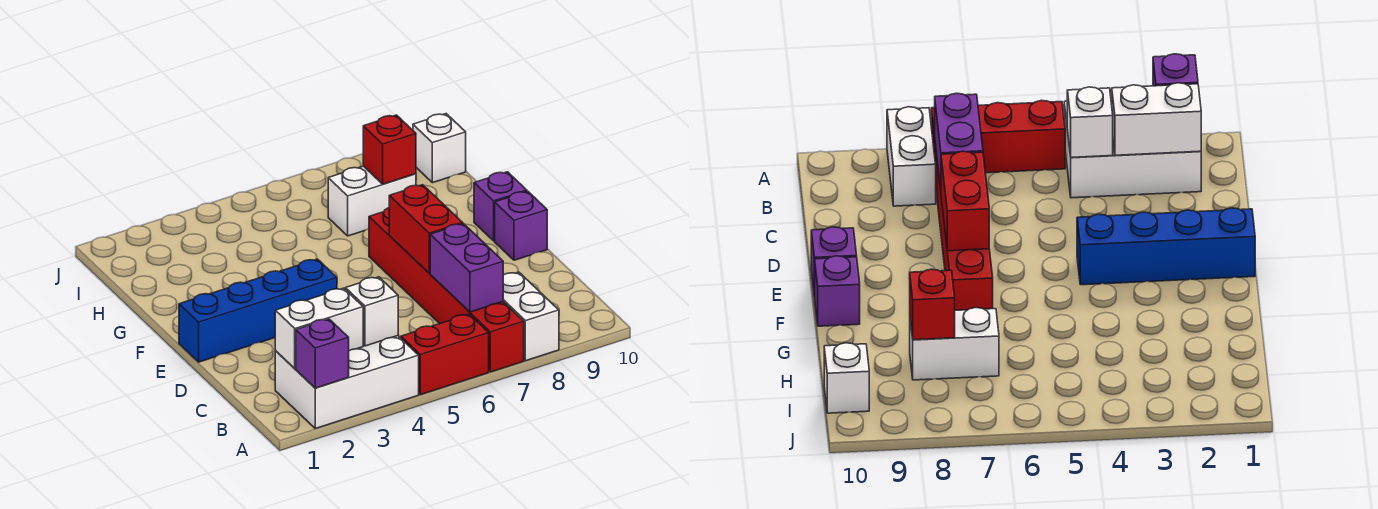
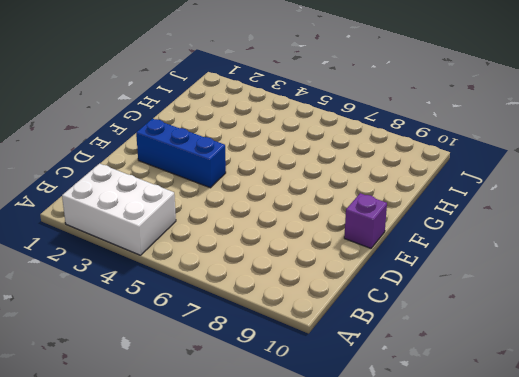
blue 1x3 brick [136,119,226,188] -> blue 1x4 brick [179,259,337,362]
none -> red 1x2 brick [401,314,489,395]
none -> red 1x6 brick [369,208,524,372]
none -> white 1x2 brick [503,272,559,361]

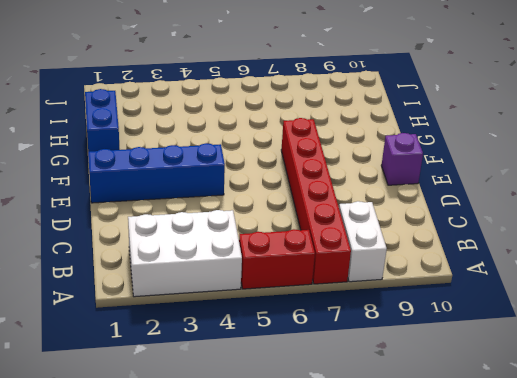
blue 1x2 brick [85,89,120,152] -> none
none -> purple 1x1 brick [474,172,527,241]
none -> white 1x2 brick [328,166,416,236]
none -> white 1x1 brick [413,114,466,183]

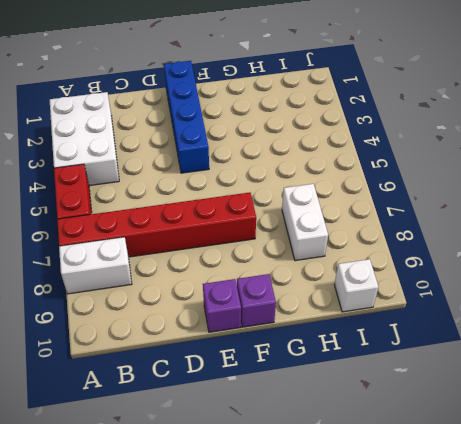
none -> purple 1x1 brick [296,319,349,388]
none -> white 1x2 brick [275,288,363,369]
none -> white 1x1 brick [345,277,398,346]

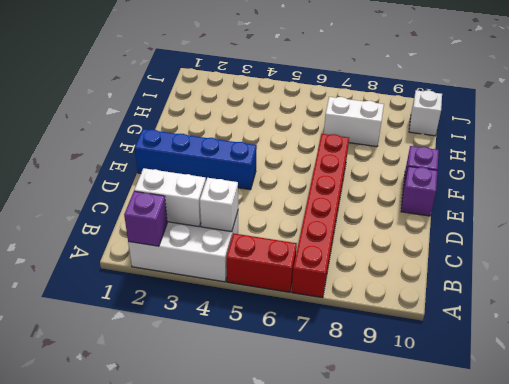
none -> white 1x2 brick [503,272,559,361]
none -> purple 1x2 brick [430,224,503,312]
none -> red 1x2 brick [389,185,463,273]

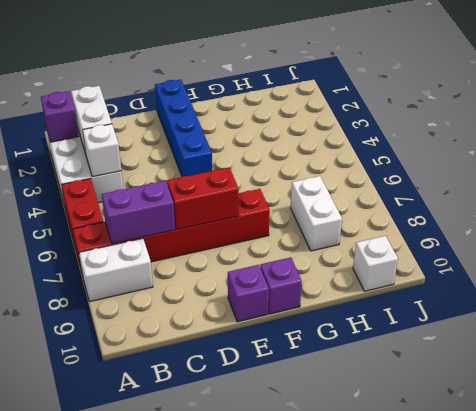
none -> red 1x1 brick [363,115,416,184]

